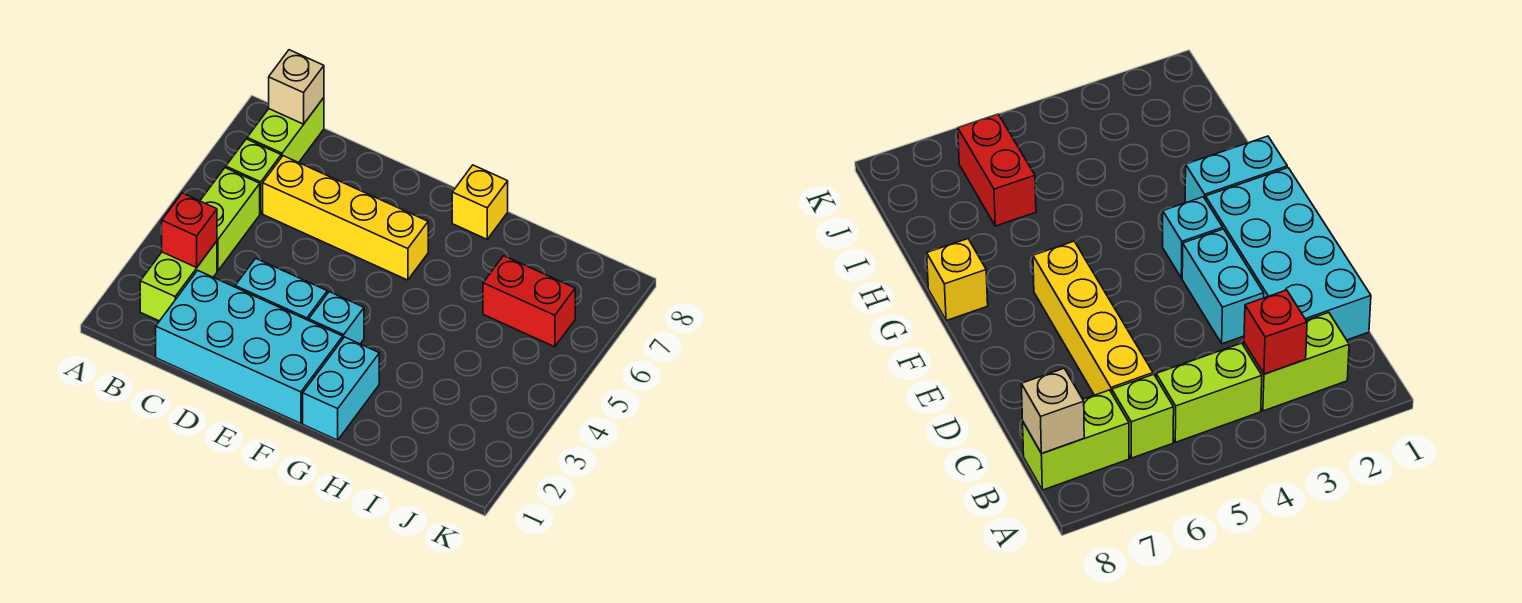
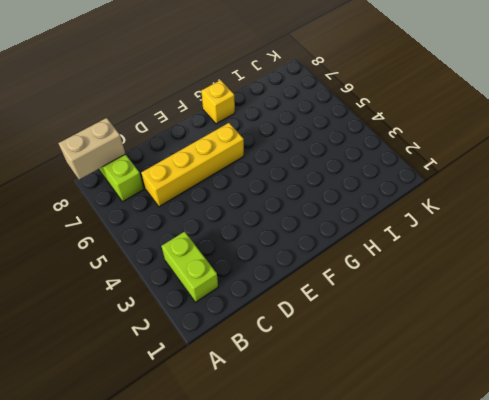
tan 1x2 brick [58,118,125,179] -> tan 1x1 brick [269,50,324,124]
none -> lime 1x2 brick [200,168,260,271]
none -> lime 1x1 brick [226,139,281,213]
none -> cyan 2x4 brick [156,270,343,423]

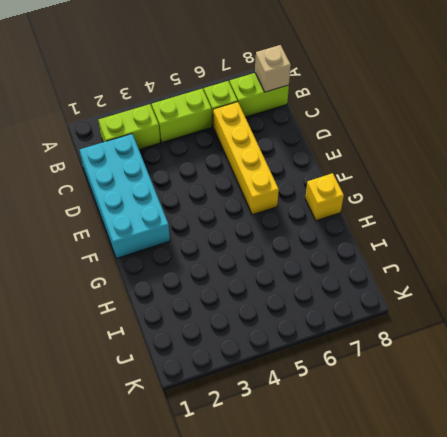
none -> cyan 1x2 brick [235,258,327,320]
none -> cyan 1x1 brick [309,292,364,344]
none -> cyan 1x2 brick [303,337,379,440]

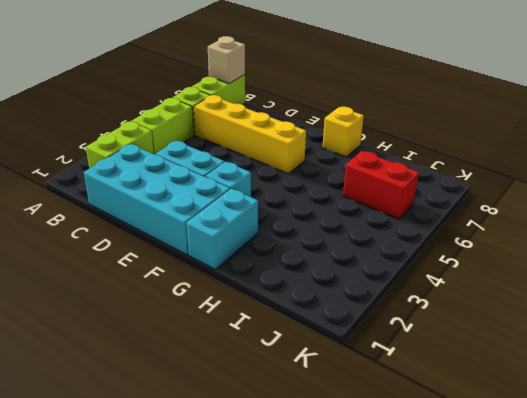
none -> red 1x1 brick [161,193,217,267]

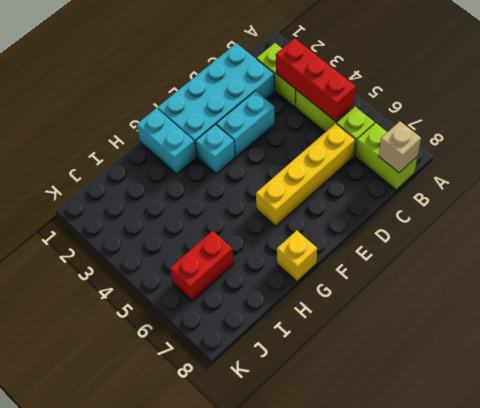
red 1x3 brick [276,38,356,121] -> red 1x1 brick [161,193,217,267]

